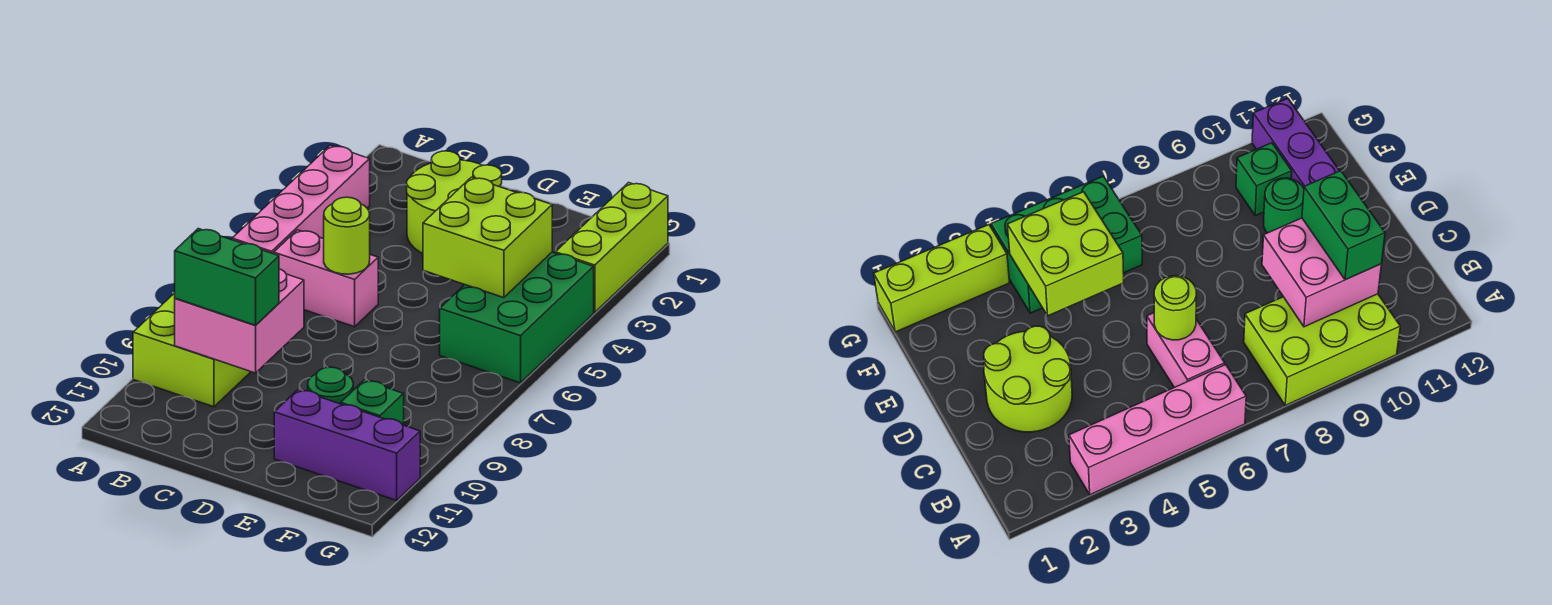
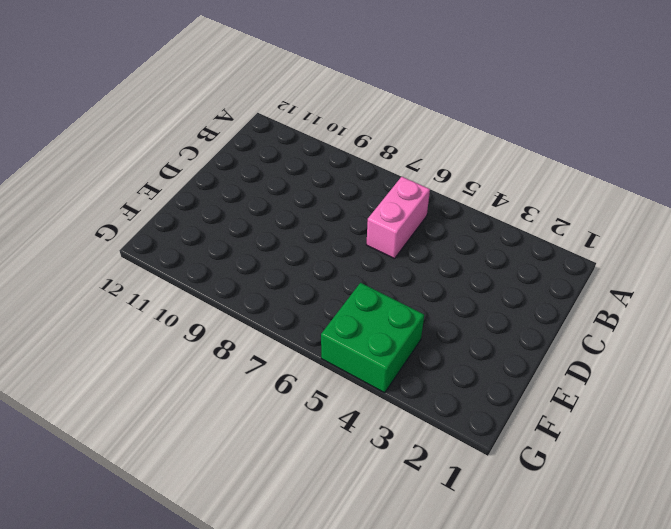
green 2x2 brick [321,283,424,393] -> green 2x3 brick [440,252,594,383]
none -> pink 1x4 brick [232,145,370,254]
none -> lime 2x3 brick [133,293,250,407]
none -> lime 2x2 round brick [407,151,502,253]

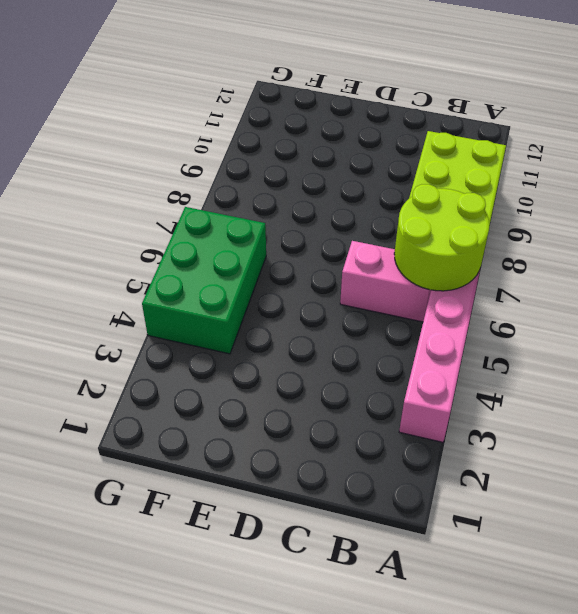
lime 2x2 round brick [394,184,489,291] -> lime 2x2 round brick moved to [407,151,502,253]
none -> green 1x1 round brick [308,367,353,404]
none -> purple 1x3 brick [274,390,420,500]
none -> green 1x1 brick [341,380,404,425]

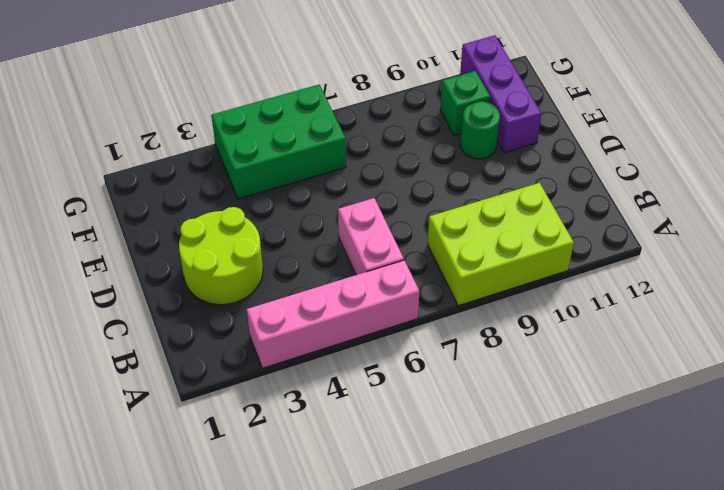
none -> lime 1x3 brick [555,183,668,312]
none -> pink 2x2 brick [175,269,304,373]
none -> lime 1x1 round brick [324,197,370,274]

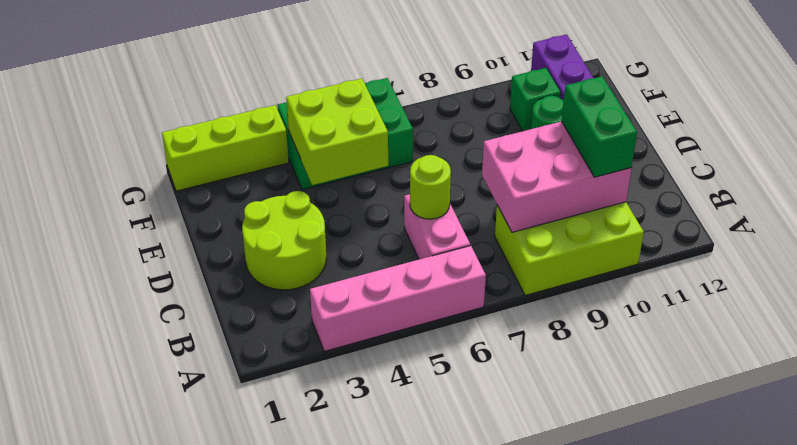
pink 2x3 brick [482,121,632,232] -> pink 2x2 brick [175,269,304,373]

